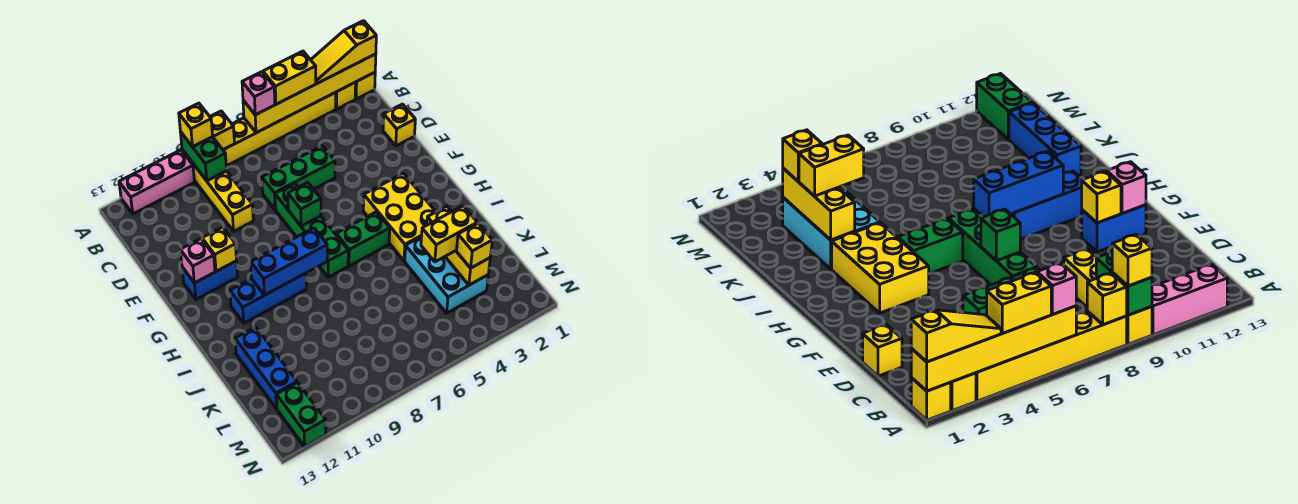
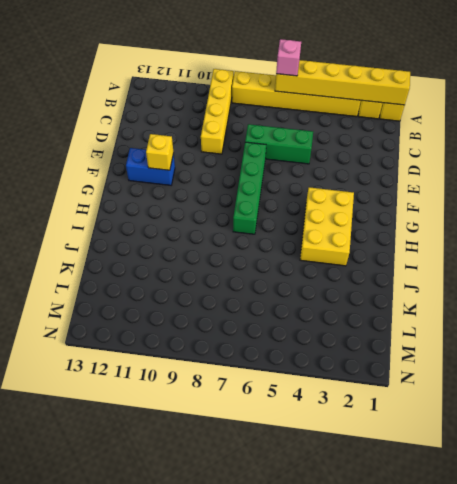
none -> pink 1x3 brick [119,150,194,214]
none -> yellow 1x1 brick [383,104,415,146]
none -> green 1x2 brick [336,212,390,266]

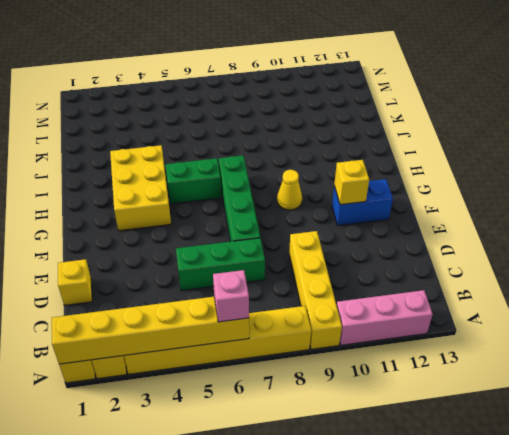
yellow 1x1 cone [277,170,302,210] -> none
none -> blue 1x3 brick [230,273,306,323]
none -> cyan 2x3 brick [405,237,488,313]
none -> blue 1x3 brick [235,327,297,409]

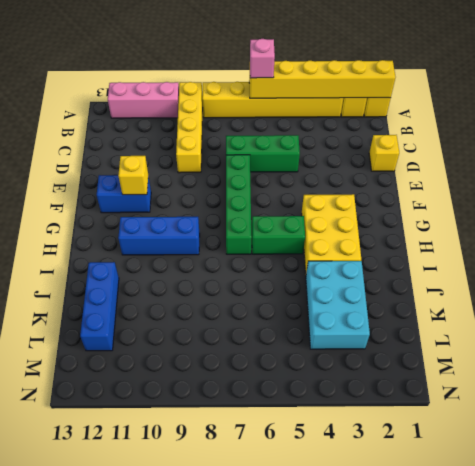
none -> green 1x2 brick [277,383,326,447]
none -> yellow 1x1 brick [210,111,235,150]
none -> green 1x2 brick [181,133,227,181]

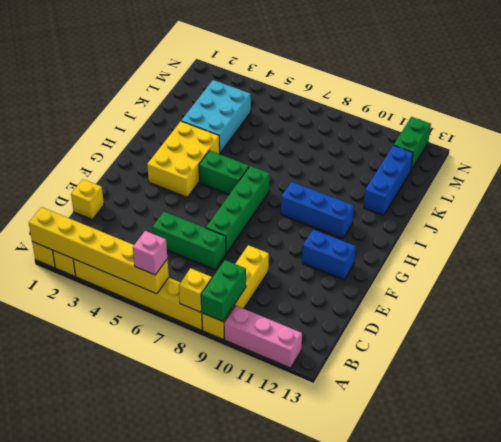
none -> green 1x1 brick [288,183,321,226]
none -> yellow 1x1 brick [202,227,236,271]
none -> pink 1x1 brick [180,239,215,283]

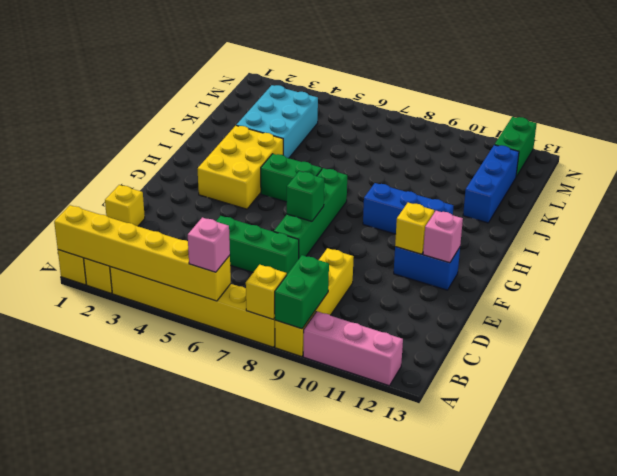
none -> blue 1x3 brick [251,228,327,295]
none -> yellow 1x3 brick [427,206,490,285]
none -> yellow 1x3 slope [311,21,376,83]

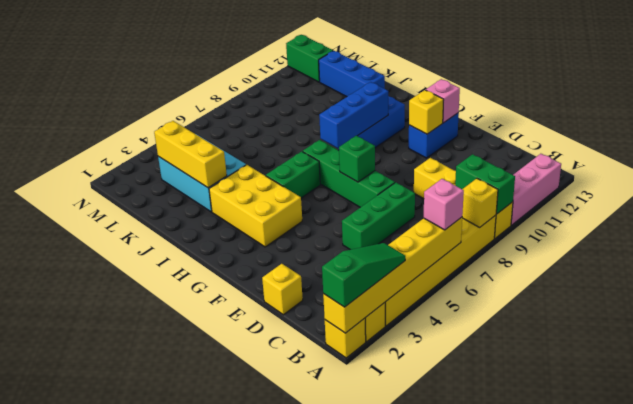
green 1x3 slope [322,243,405,307] -> yellow 1x3 slope [311,21,376,83]
none -> yellow 1x2 brick [263,51,316,104]
none -> yellow 1x1 brick [179,103,213,147]
none -> yellow 1x2 brick [421,206,477,262]

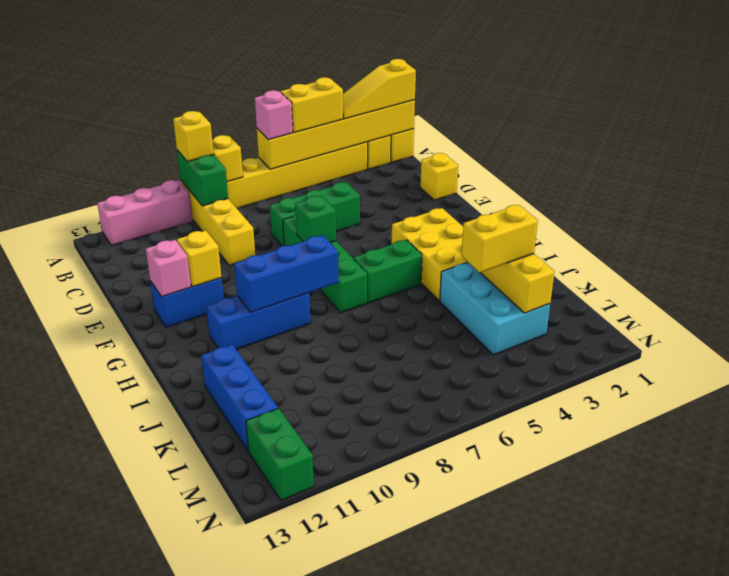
none -> yellow 1x1 brick [457,223,492,268]

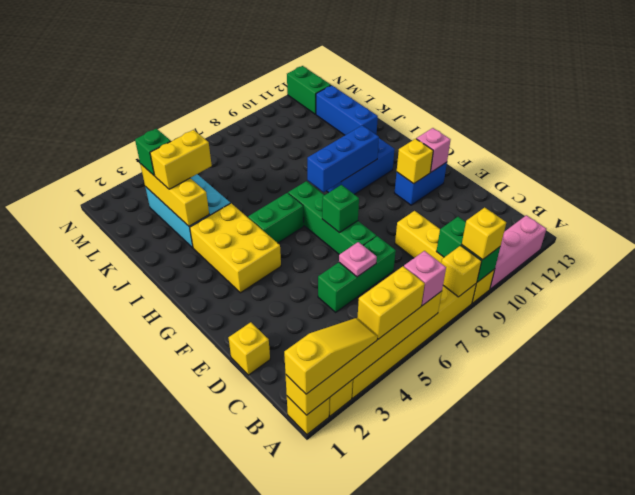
pink 1x1 plate [339,242,377,277] -> none
green 1x1 brick [135,129,171,176] -> yellow 1x1 brick [457,223,492,268]

